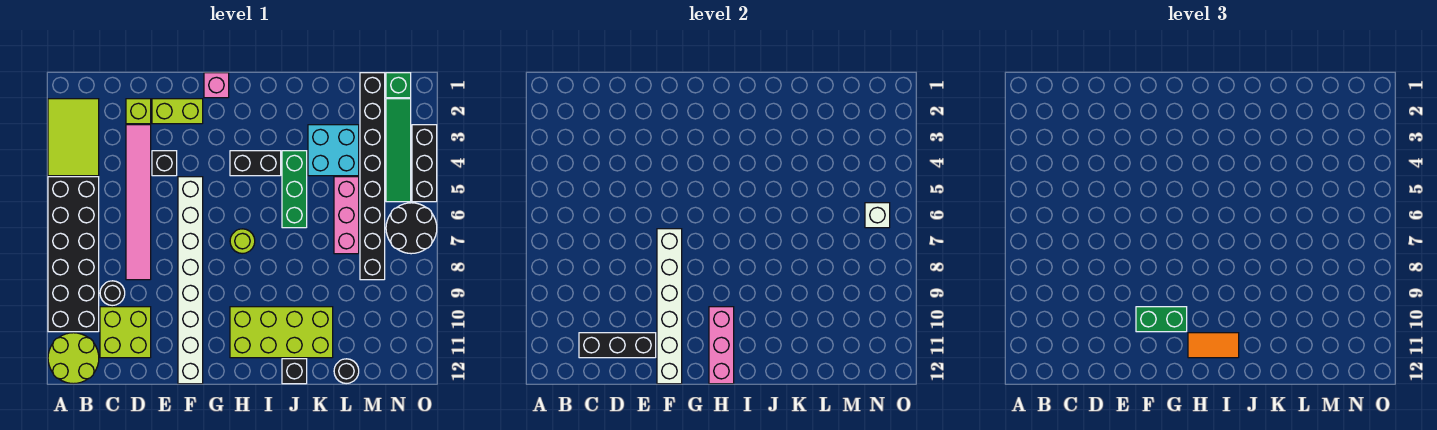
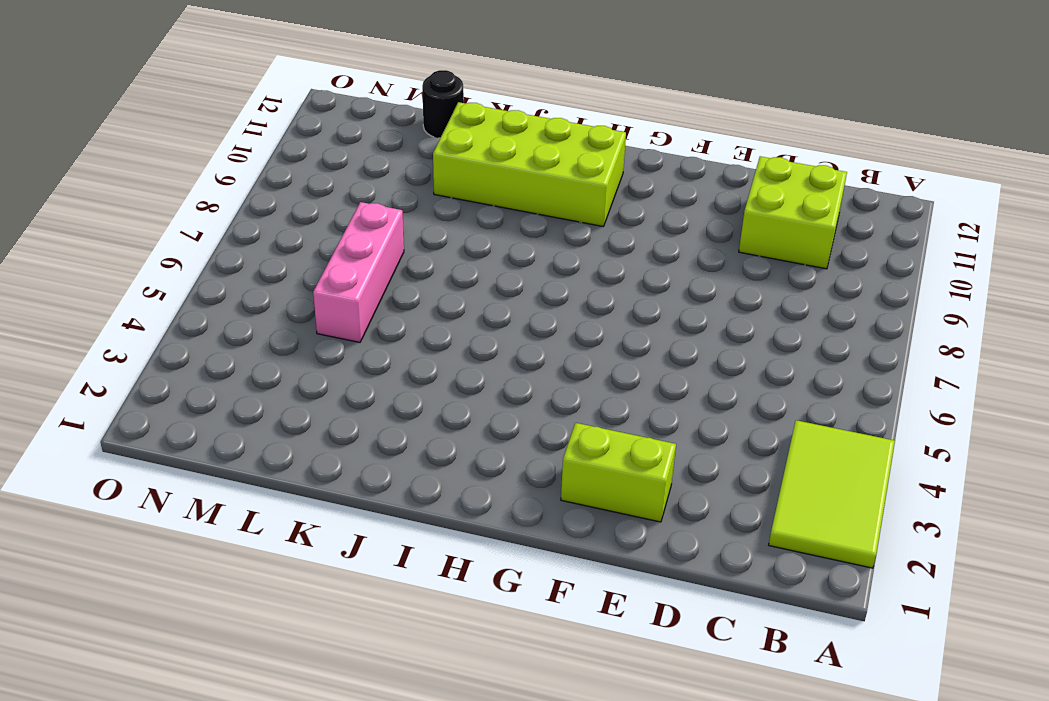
none -> black 2x6 brick [48,177,99,332]
none -> lime 2x2 round brick [48,333,99,384]
none -> black 1x1 round brick [100,281,125,306]
none -> lime 1x1 brick [126,99,151,124]

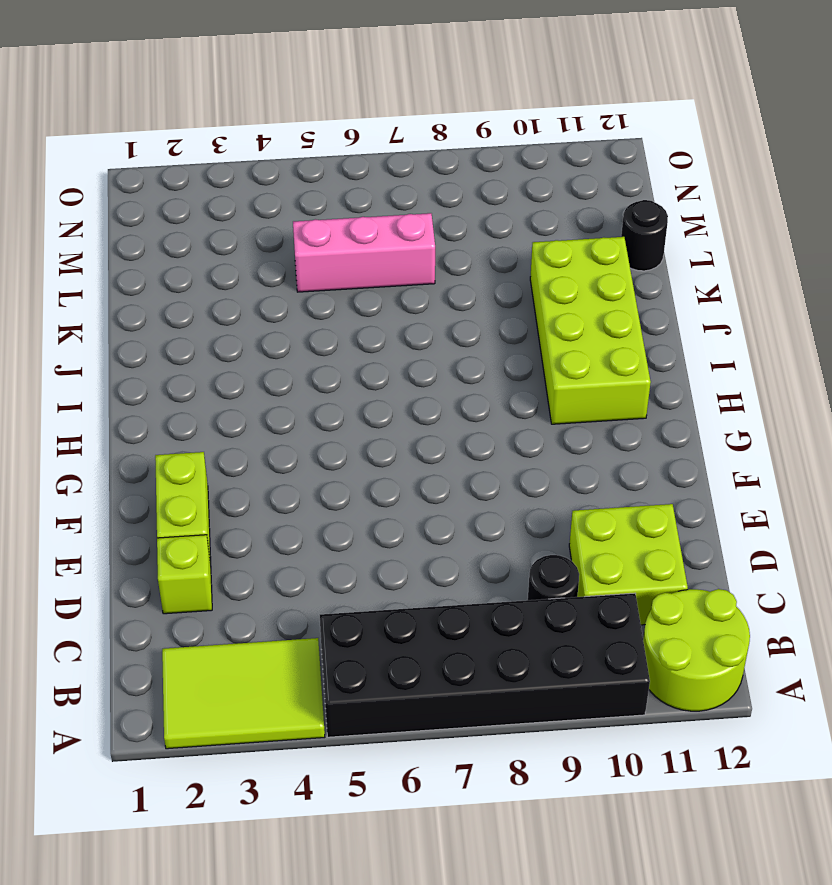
none -> pink 1x6 tile [126,125,151,280]
none -> black 1x1 brick [152,151,177,176]
none -> white 1x8 brick [178,177,203,384]
none -> pink 1x1 brick [204,73,229,98]

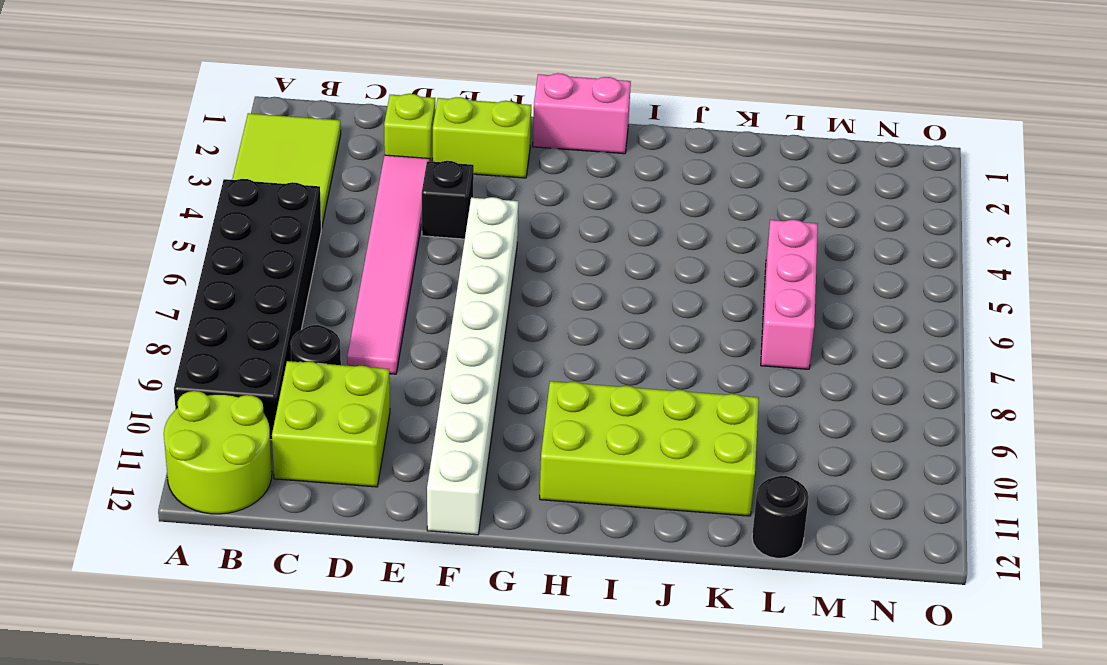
pink 1x2 brick [533,73,631,154] -> pink 1x1 brick [204,73,229,98]
none -> black 1x2 brick [230,151,281,176]
none -> lime 1x1 round brick [230,229,255,254]
none -> green 1x3 brick [282,151,307,228]
none -> black 1x1 brick [282,359,307,384]

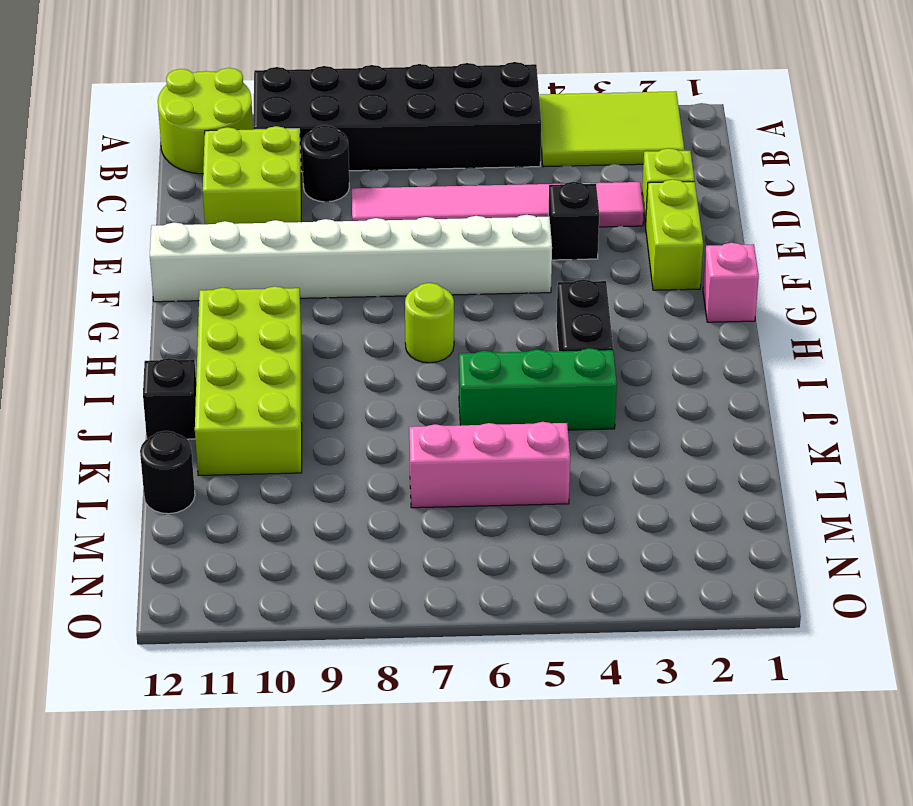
none -> cyan 2x2 brick [308,125,359,176]
none -> black 1x8 brick [360,73,385,280]
none -> green 1x1 brick [386,73,411,98]
none -> green 1x4 tile [386,99,411,202]

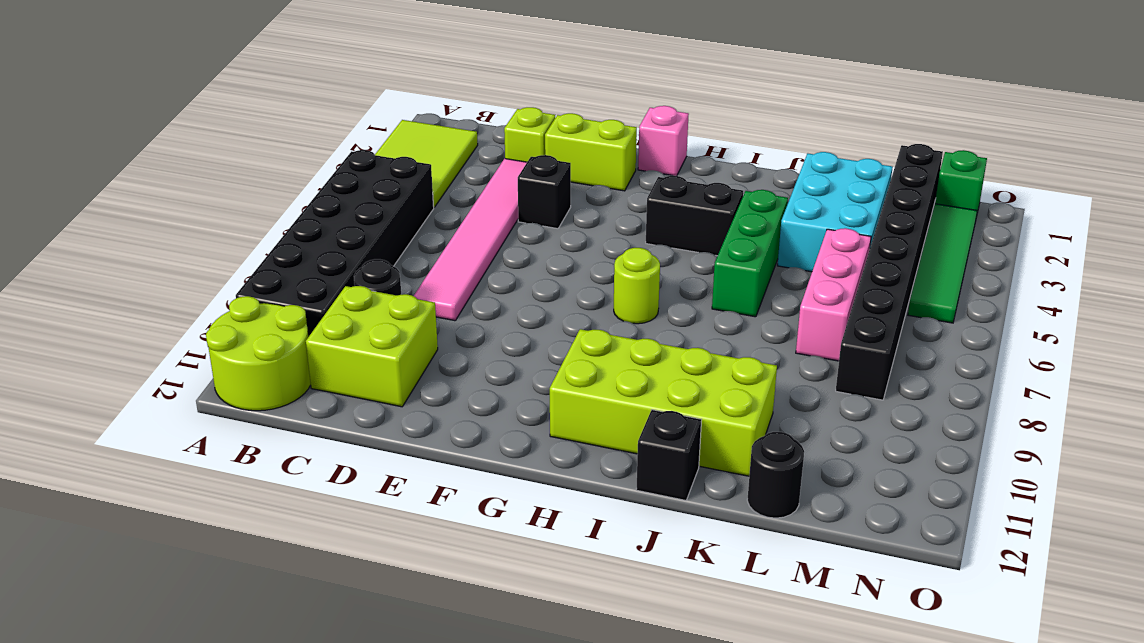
cyan 2x3 brick [778,152,893,272] -> cyan 2x2 brick [308,125,359,176]
none -> white 1x8 brick [178,177,203,384]
none -> black 2x2 round brick [386,203,437,254]
none -> black 1x3 brick [412,125,437,202]
none -> black 1x3 brick [579,333,656,358]

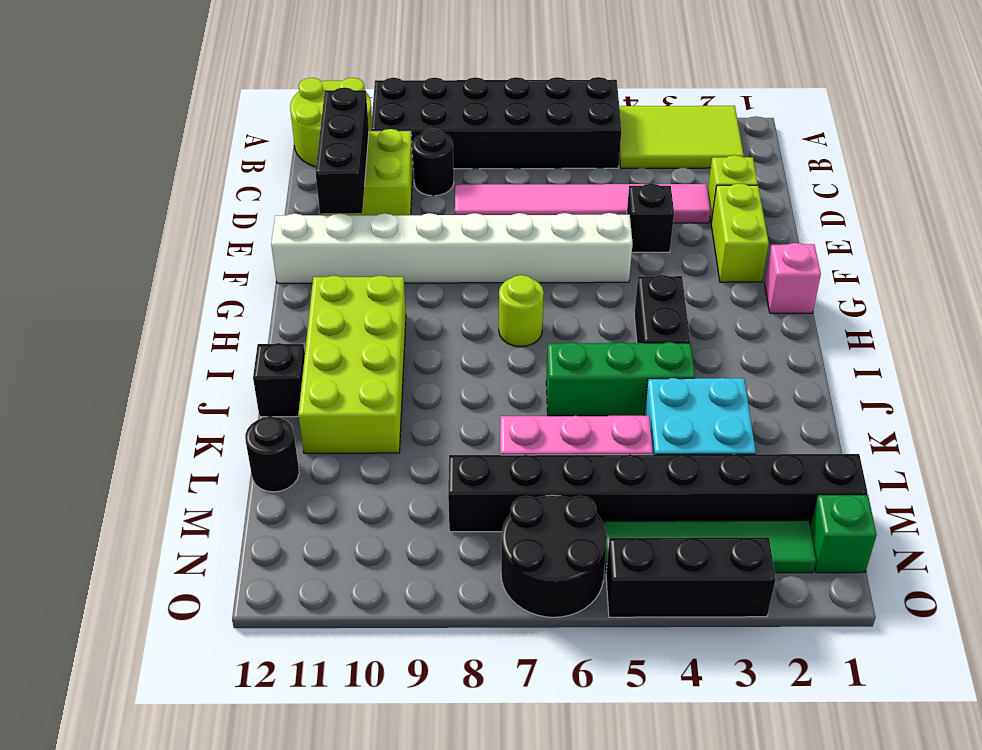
none -> white 1x6 brick [657,229,682,384]
none -> pink 1x3 brick [709,307,734,384]
none -> white 1x1 brick [865,203,890,228]
none -> green 1x2 brick [1136,307,1187,332]

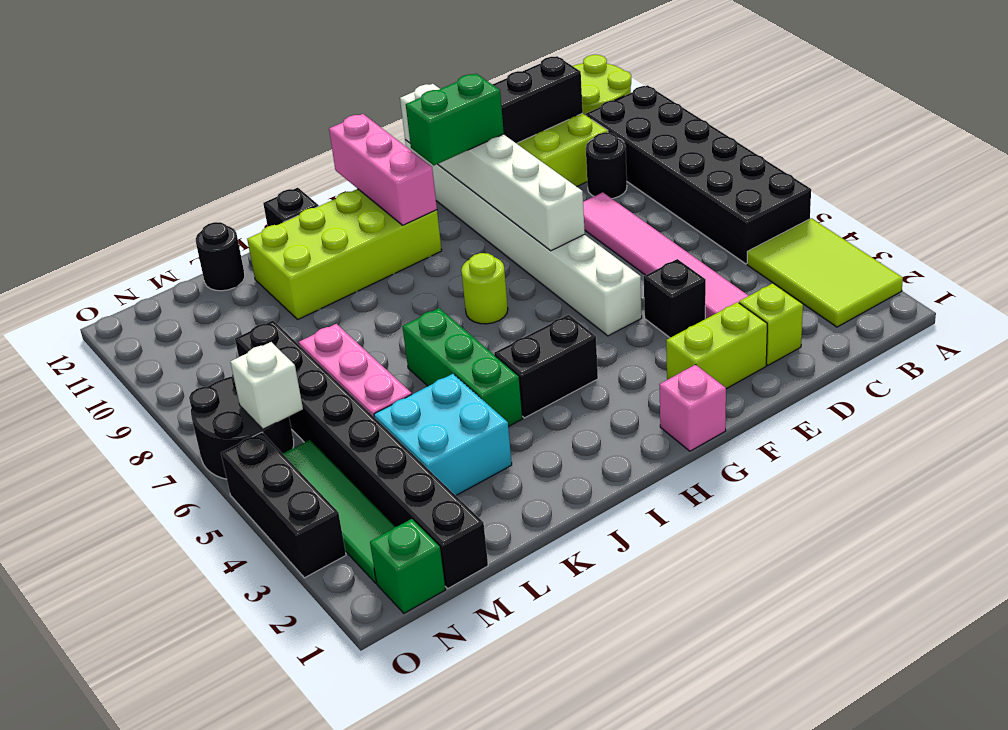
none -> orange 1x2 tile [1188,333,1239,358]

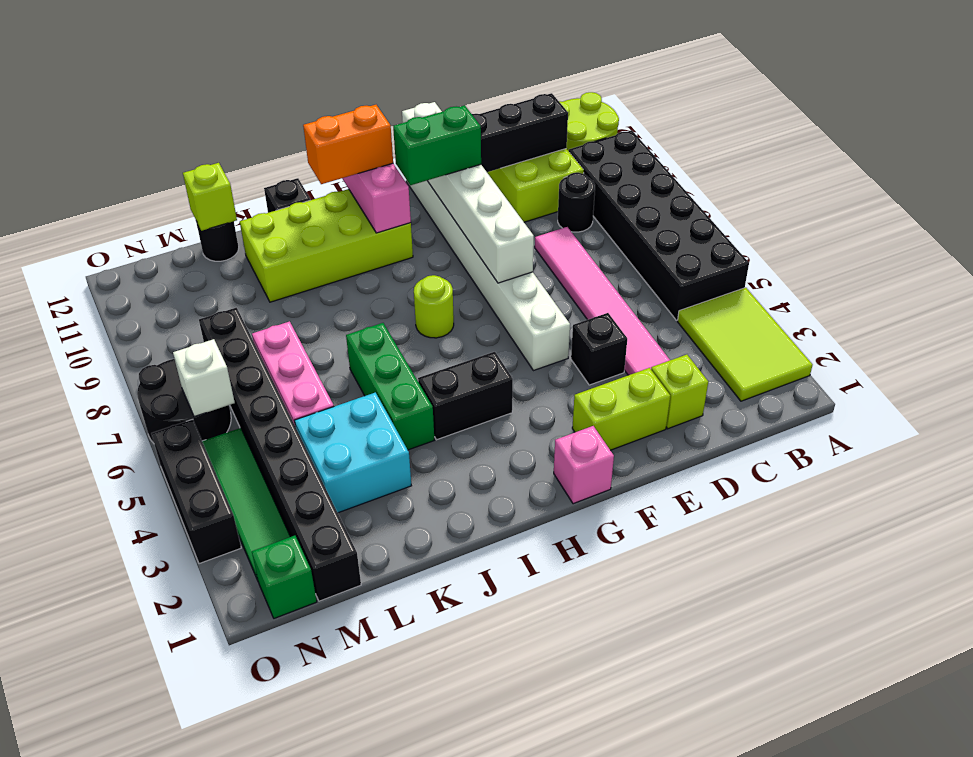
orange 1x2 brick [303,105,393,184] -> orange 1x2 tile [1188,333,1239,358]
lime 1x1 brick [183,163,237,231] -> none

